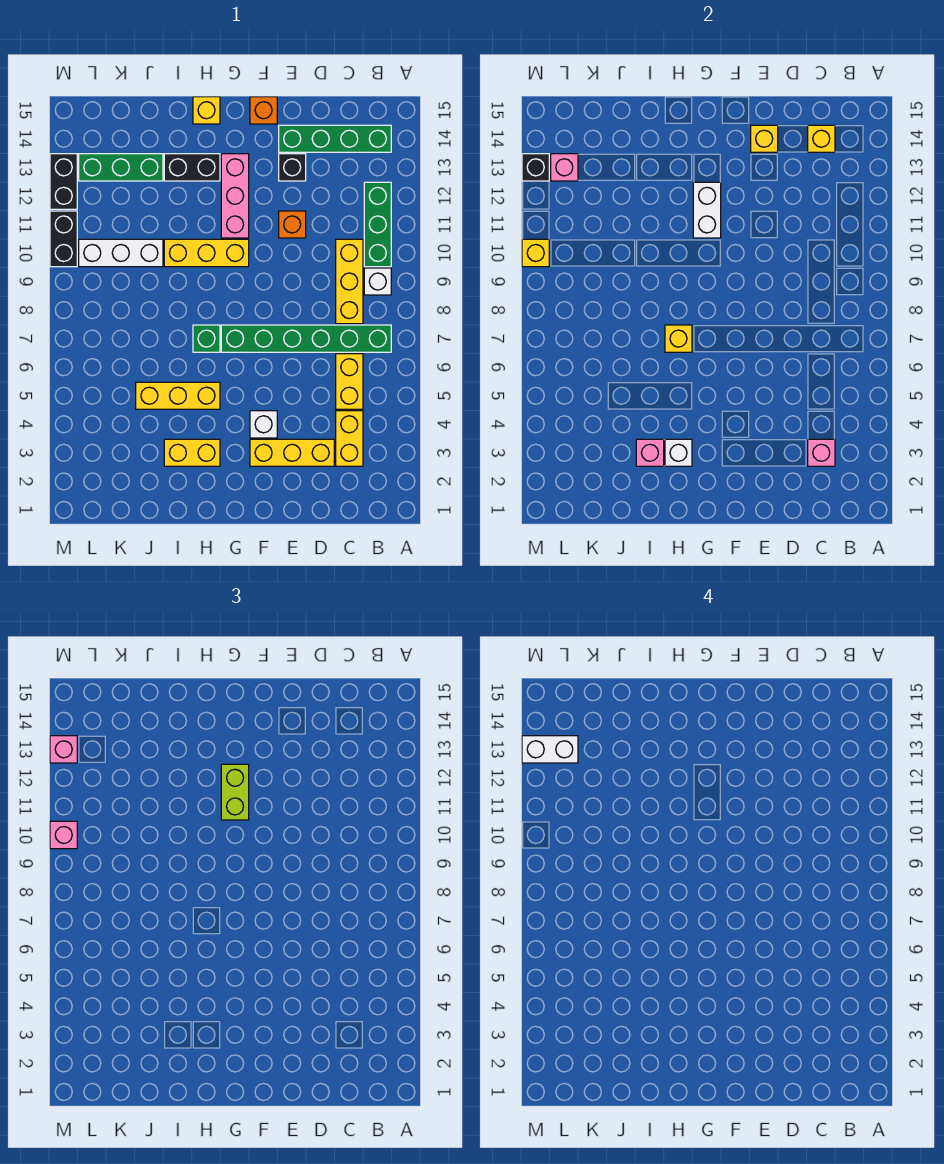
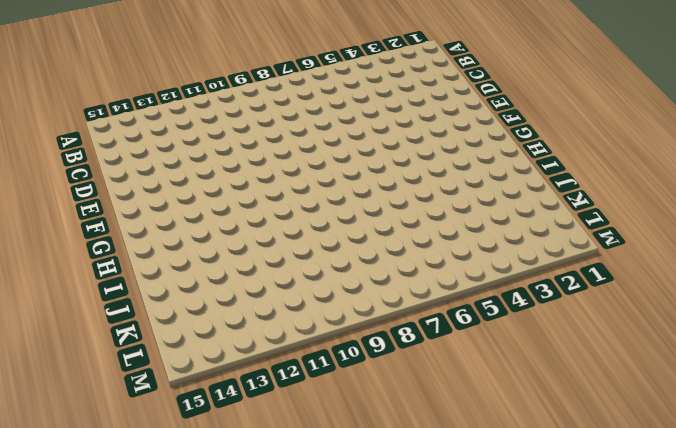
none -> green 1x6 brick [221,325,391,352]
none -> white 1x1 brick [364,268,391,295]
none -> green 1x3 brick [364,182,391,267]
none -> green 1x4 brick [279,125,391,152]

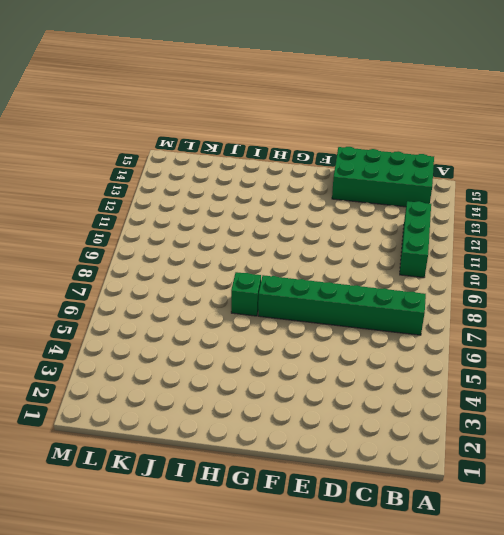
green 2x4 brick [332,147,434,207] -> green 1x4 brick [279,125,391,152]
none -> white 1x1 brick [364,268,391,295]
none -> yellow 1x2 brick [336,411,363,466]
none -> yellow 1x2 brick [336,354,363,409]
none -> yellow 1x3 brick [336,239,363,324]

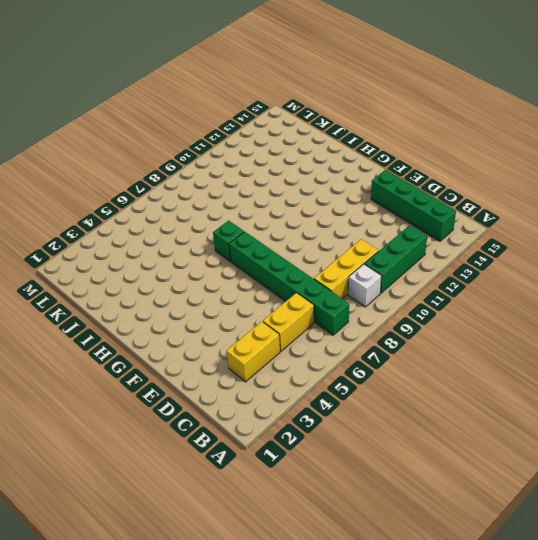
none -> yellow 1x3 brick [250,439,334,466]
none -> orange 1x1 brick [279,211,306,238]
none -> black 1x1 brick [279,154,306,181]
none -> white 1x1 brick [250,411,277,438]

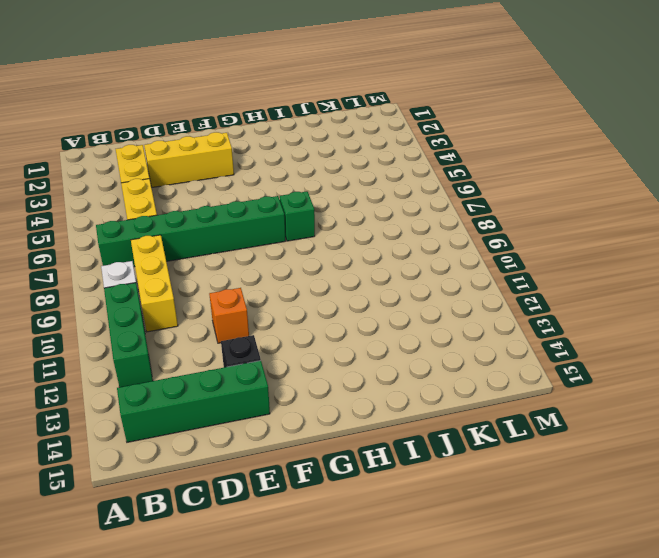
none -> white 1x1 brick [250,411,277,438]
none -> orange 1x1 brick [250,97,277,124]
none -> yellow 1x3 brick [164,239,249,267]
none -> pink 1x3 brick [221,154,249,238]

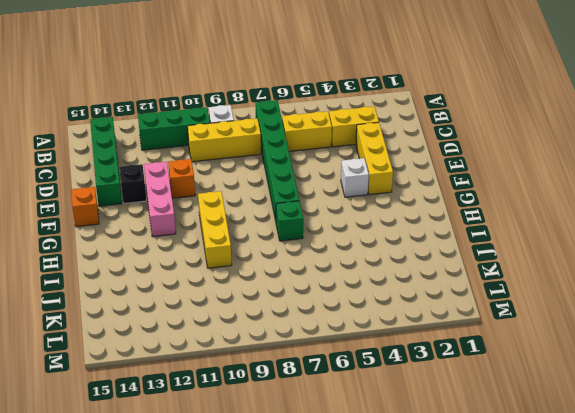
pink 1x3 brick [144,162,176,237] -> pink 1x3 brick turned to [221,154,249,238]
none -> yellow 1x2 brick [164,439,220,466]
none -> yellow 1x3 brick [136,382,220,409]
none -> black 1x2 brick [164,154,220,181]
none -> yellow 1x1 brick [193,97,220,124]

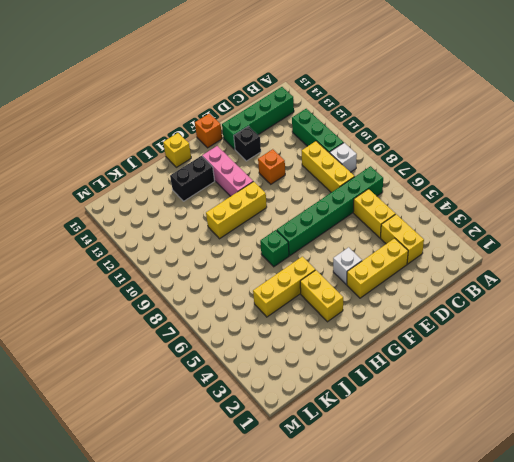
yellow 1x2 brick [300,270,343,322] -> yellow 1x2 brick turned to [164,439,220,466]
none -> white 1x3 brick [79,239,163,267]
none -> green 1x3 brick [79,154,163,181]
none -> black 1x2 brick [50,211,77,267]
none -> black 1x2 brick [50,154,77,209]

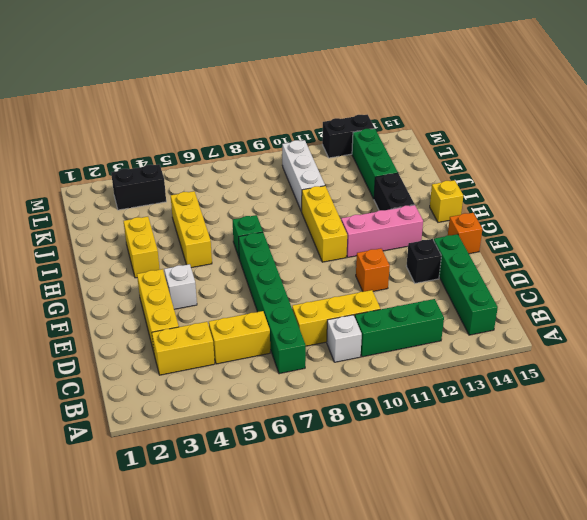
black 1x2 brick [111,164,166,210] -> black 1x2 brick moved to [50,211,77,267]
none -> pink 1x1 brick [808,439,835,466]
none -> yellow 1x1 brick [808,125,835,152]
none -> yellow 1x1 brick [751,125,778,152]
none -> white 1x2 brick [693,182,721,238]

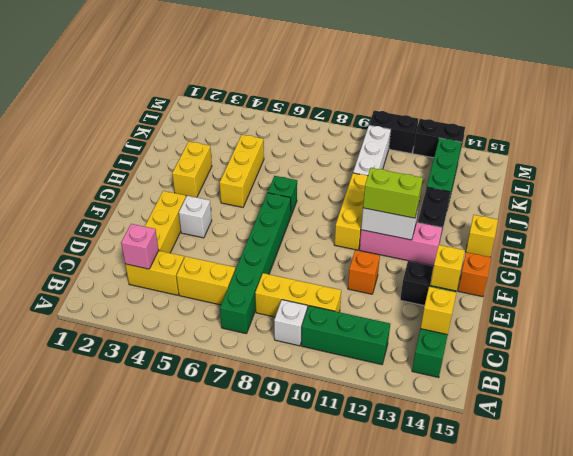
none -> white 1x1 brick [665,439,692,466]
none -> yellow 1x1 brick [665,325,692,352]
none -> pink 1x1 brick [636,439,664,466]
none -> pink 1x1 brick [551,154,578,181]

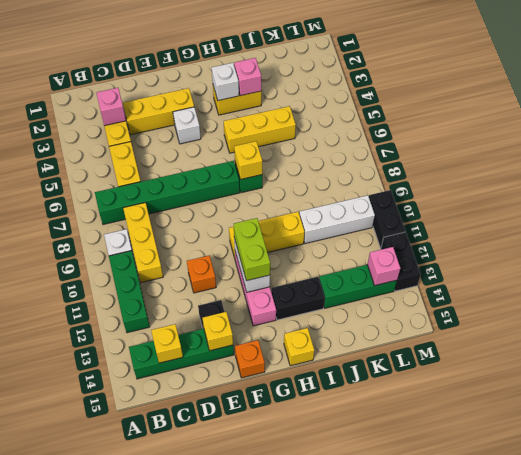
none -> yellow 1x1 brick [522,239,549,267]
none -> black 1x1 brick [522,154,549,181]
none -> pink 1x1 brick [50,821,77,849]
none -> pink 1x1 brick [50,736,77,763]

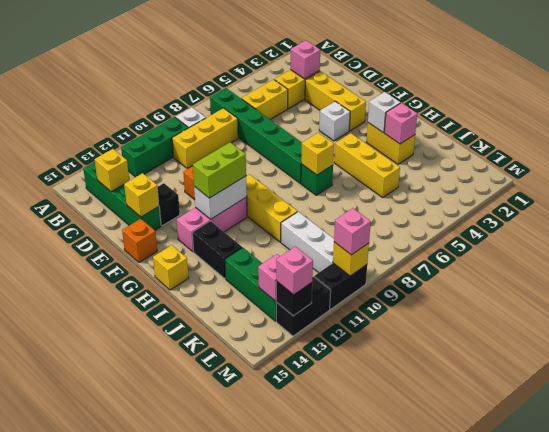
none -> white 1x2 brick [522,736,578,763]

